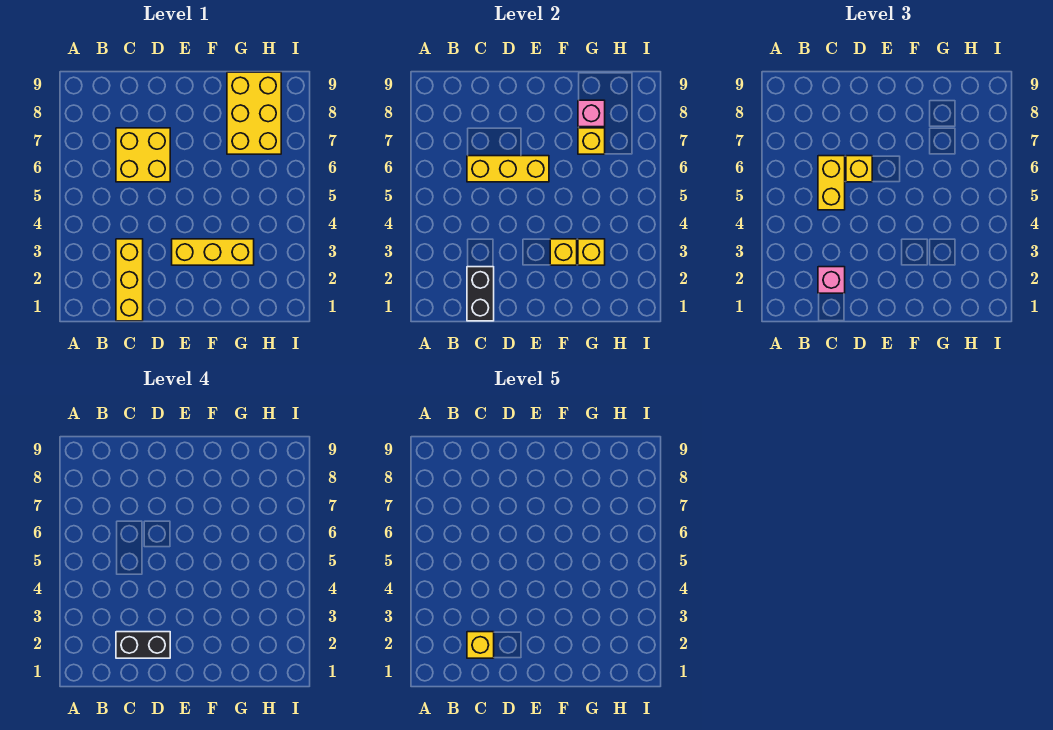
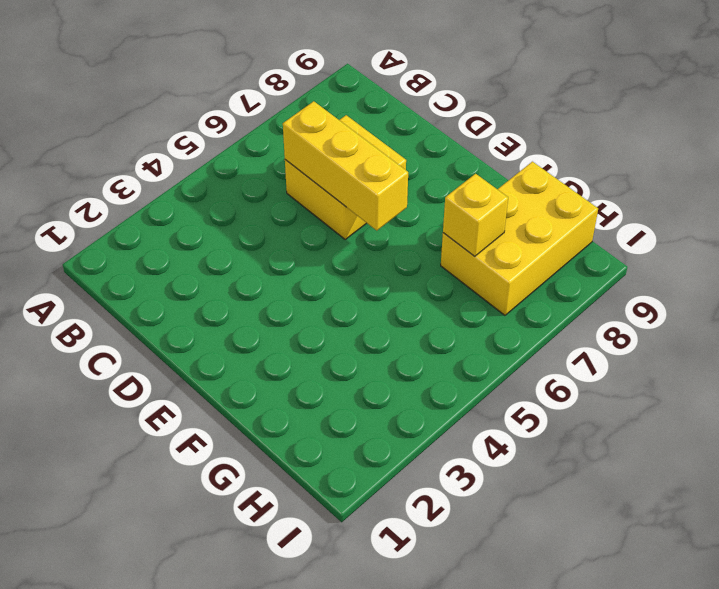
none -> yellow 1x3 brick [116,239,143,321]
none -> yellow 1x3 brick [172,239,254,265]
none -> black 1x2 brick [467,267,494,321]

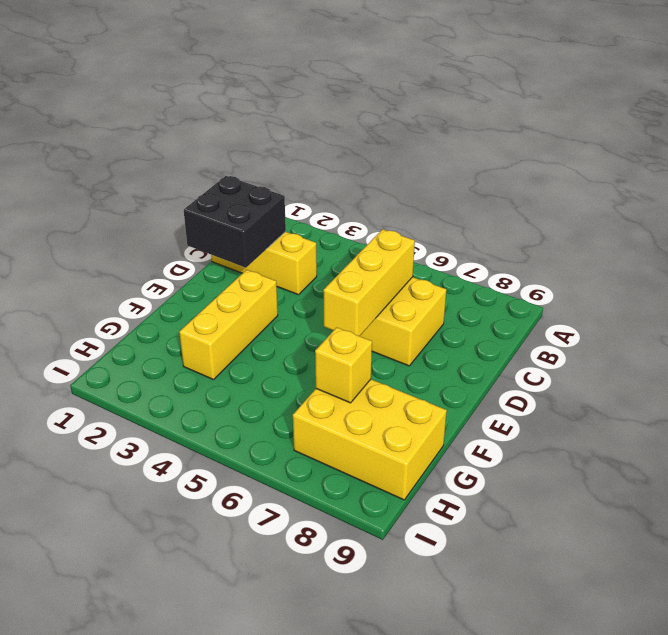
black 2x2 brick [184,176,286,268] -> black 1x2 brick [467,267,494,321]
none -> yellow 1x1 brick [550,239,577,265]
none -> yellow 1x1 brick [578,239,605,265]
none -> pink 1x1 brick [578,100,605,127]

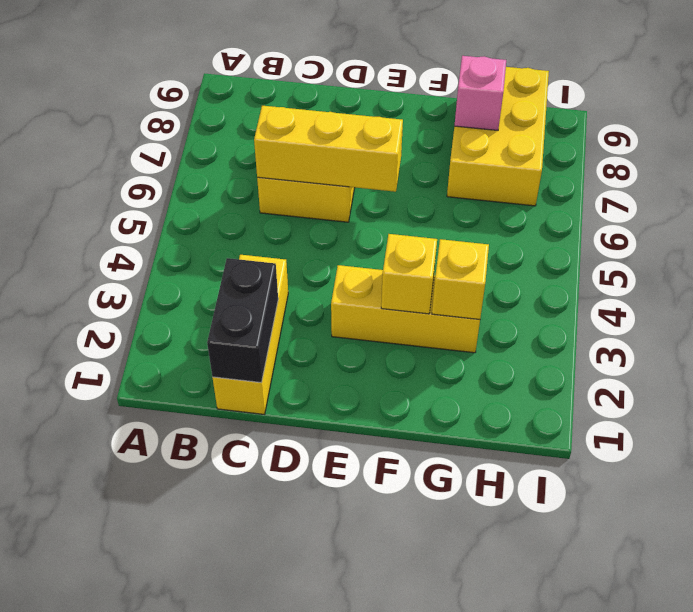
none -> yellow 1x1 brick [578,128,605,154]
none -> pink 1x1 brick [818,267,845,293]
none -> yellow 1x2 brick [818,156,845,210]

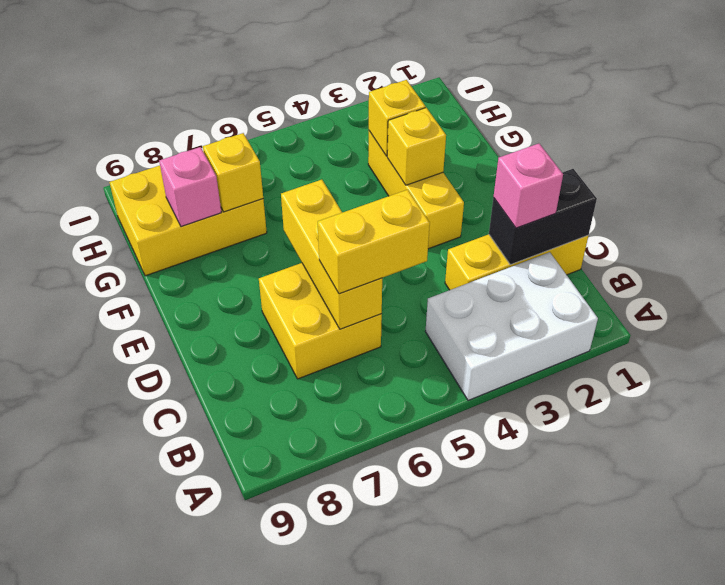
white 2x3 brick [425,252,598,400] -> none
none -> yellow 1x1 brick [846,156,872,182]
none -> black 1x2 brick [116,632,170,658]
none -> yellow 1x1 brick [467,632,494,658]

